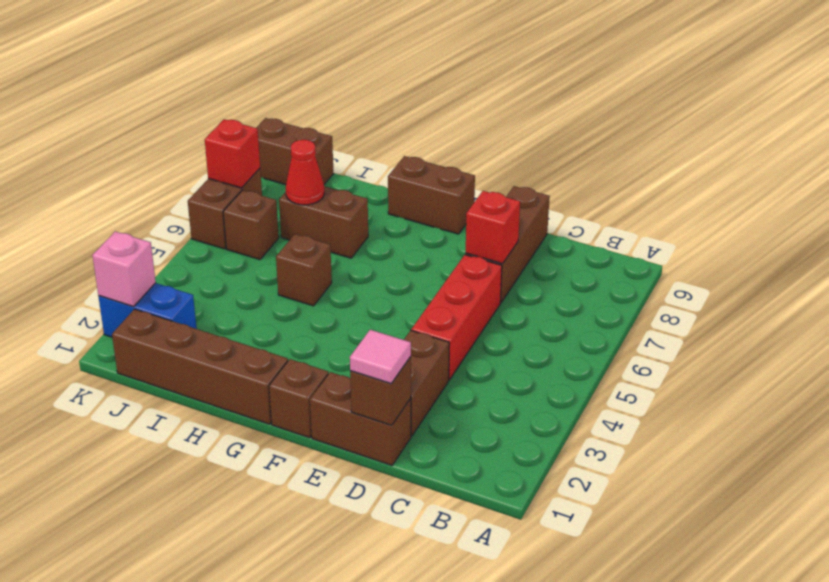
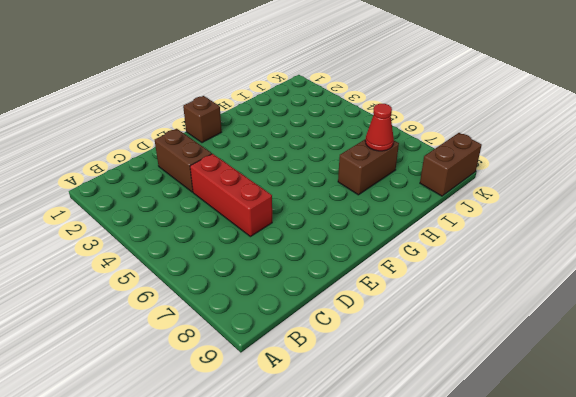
none -> brown 1x2 brick [310,372,411,465]
none -> brown 1x3 brick [466,186,550,303]
none -> brown 1x2 brick [388,156,475,234]

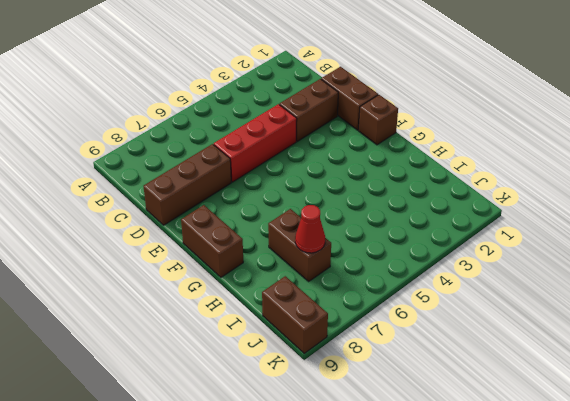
none -> brown 1x4 brick [112,309,288,424]
none -> brown 1x1 brick [276,234,332,306]
none -> blue 1x2 brick [98,283,197,337]

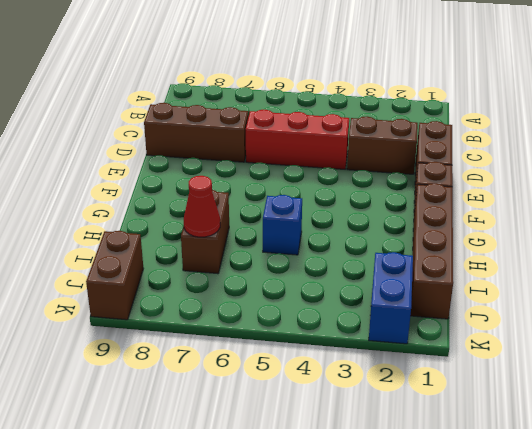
blue 1x1 brick [263,195,302,255] -> brown 1x1 brick [276,234,332,306]
none -> brown 1x2 brick [388,156,475,234]
none -> brown 1x1 brick [223,190,279,260]
none -> brown 1x2 brick [188,168,262,249]

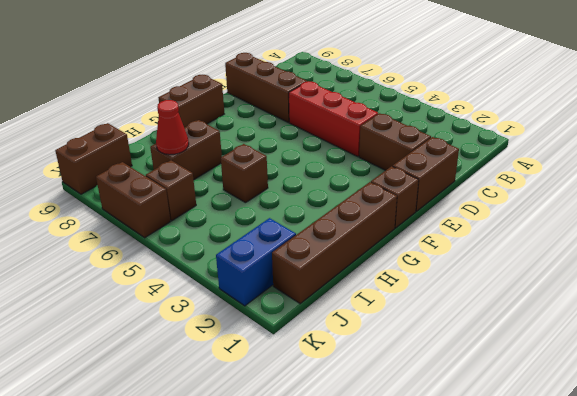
none -> brown 1x1 brick [350,357,411,425]
none -> red 1x1 brick [466,191,520,264]
none -> pink 1x1 brick [92,231,156,307]

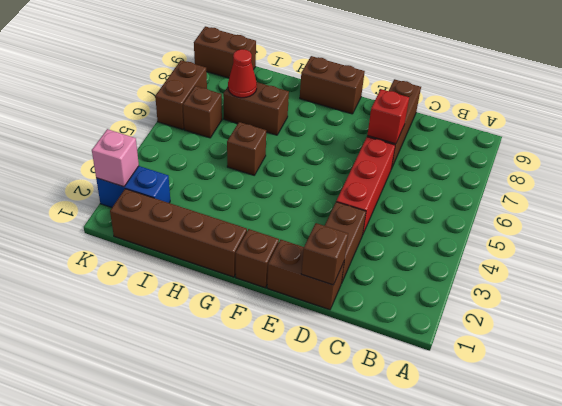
none -> red 1x1 brick [205,119,260,188]
none -> pink 1x1 tile [350,330,411,384]

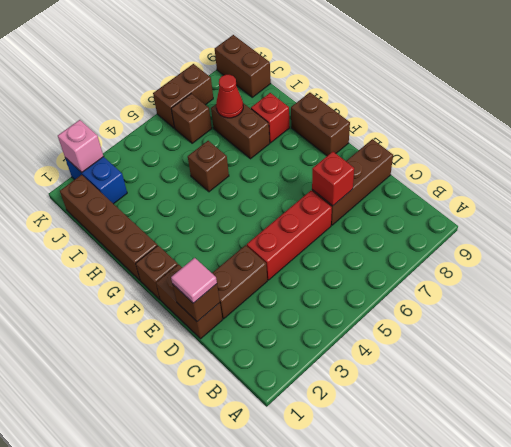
red 1x1 brick [251,93,289,143] -> red 1x1 brick moved to [205,119,260,188]

